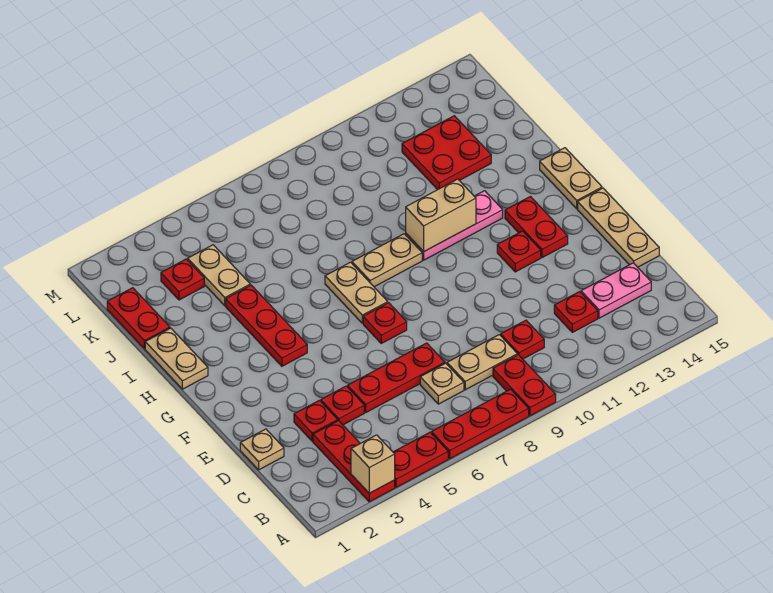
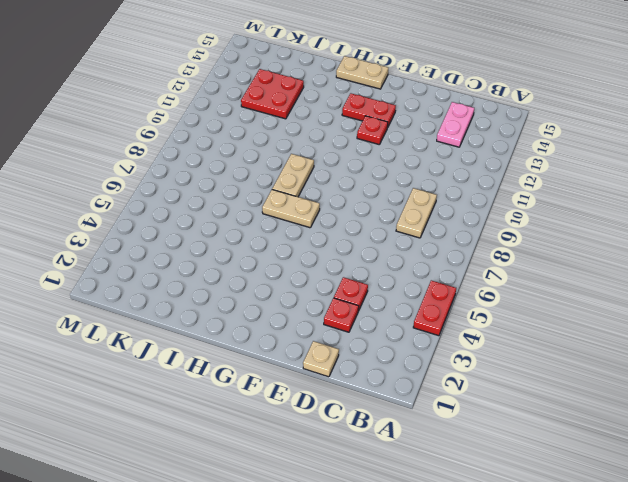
none -> red 1x3 plate [313,421,395,502]
none -> red 1x3 plate [432,389,529,459]
none -> red 1x2 plate [493,355,556,416]

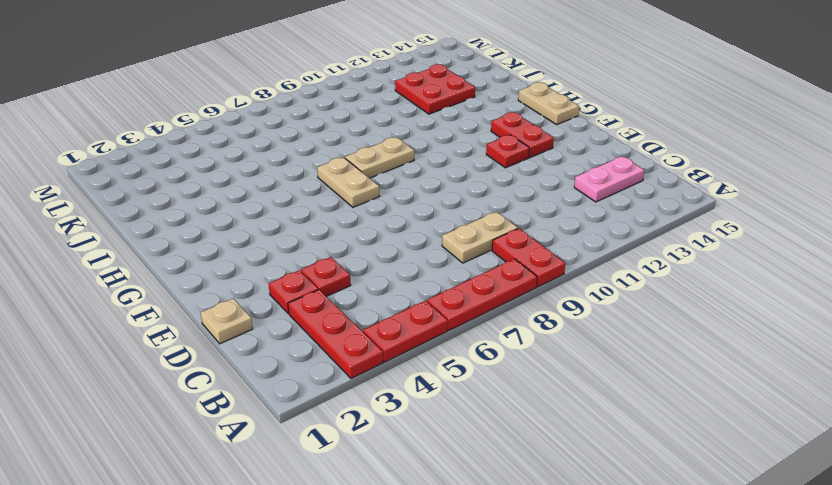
none -> tan 1x1 plate [420,363,464,404]
none -> red 1x1 plate [501,320,544,359]
none -> red 1x1 plate [554,292,598,332]

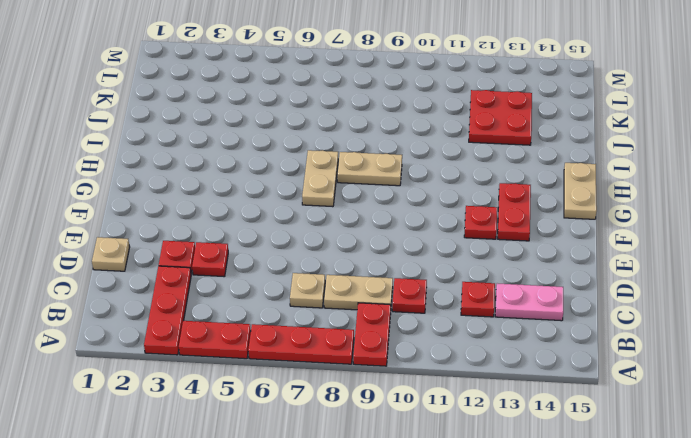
none -> red 1x3 plate [348,343,445,412]
none -> tan 1x3 plate [578,188,659,267]
none -> red 1x1 plate [363,303,407,343]

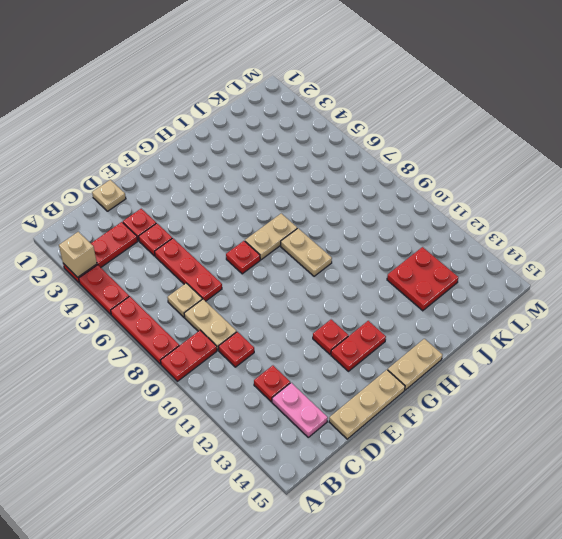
none -> red 1x3 plate [226,285,307,366]
none -> tan 1x2 plate [145,328,208,389]
none -> pink 1x3 plate [406,191,503,260]

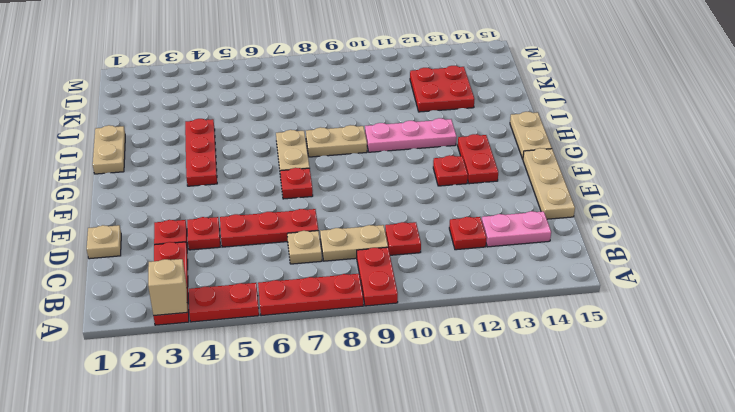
none -> red 1x2 plate [107,288,170,349]
none -> tan 1x2 plate [188,245,250,306]
none -> red 1x1 plate [161,259,204,300]

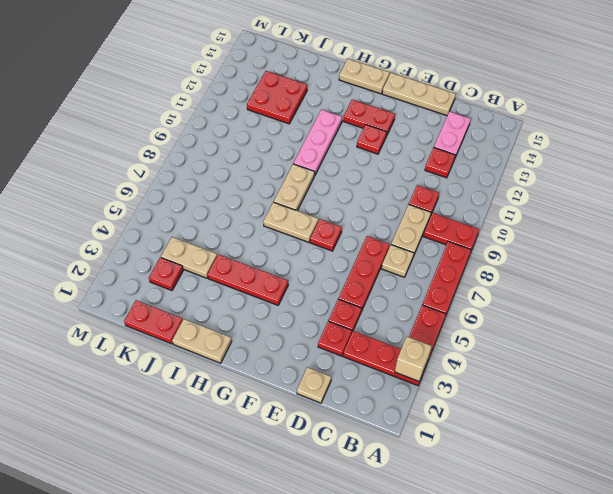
none -> tan 1x2 brick [406,179,476,252]

